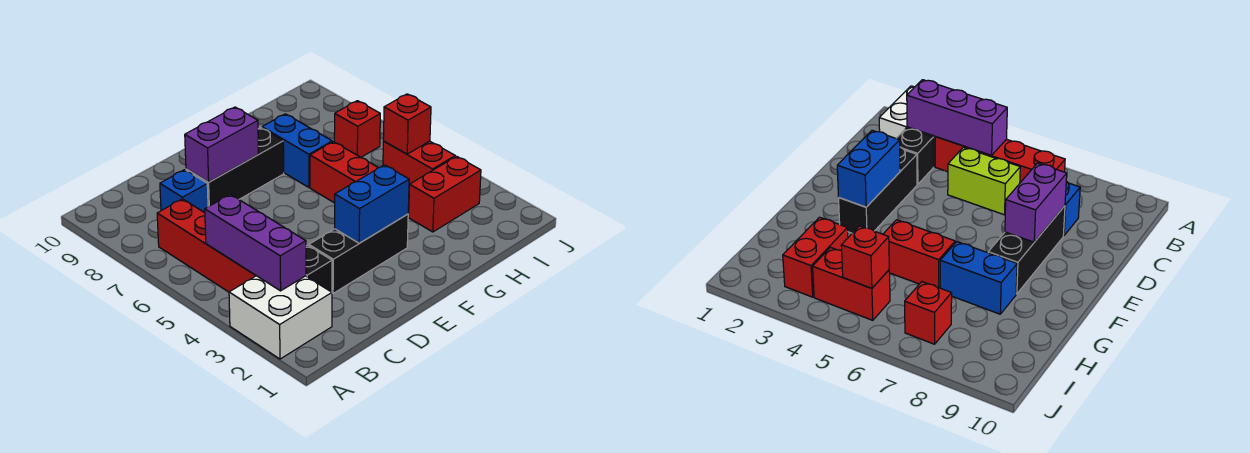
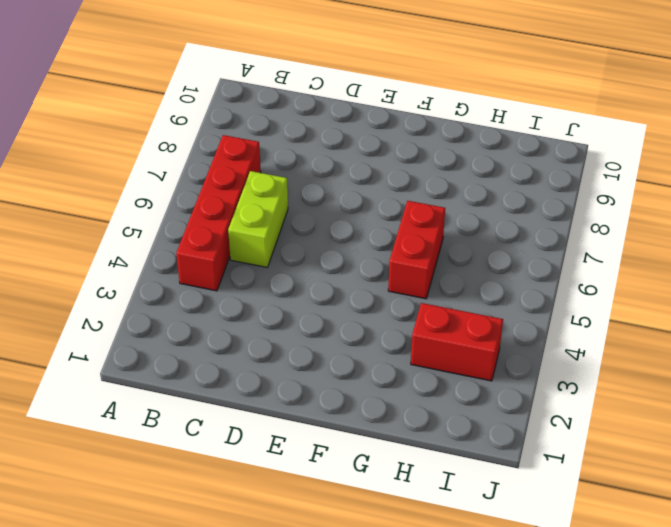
none -> white 2x2 brick [229,276,332,359]
none -> black 1x1 brick [306,245,332,292]
none -> blue 1x1 brick [160,170,208,213]

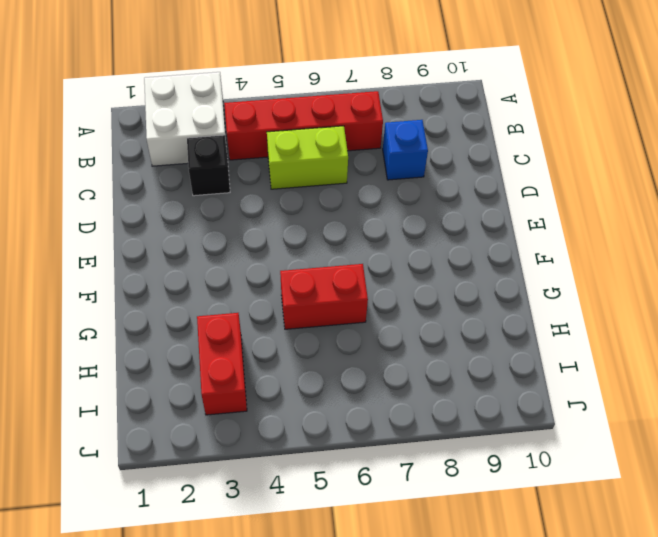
none -> black 1x3 brick [309,214,408,293]
none -> black 1x3 brick [186,128,284,207]
none -> blue 1x2 brick [262,114,332,187]

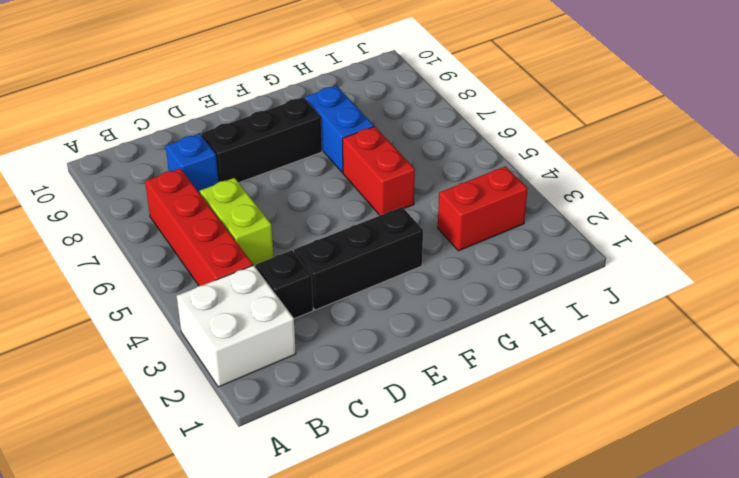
none -> red 1x2 brick [383,141,455,186]
none -> red 1x1 brick [334,101,380,157]
none -> purple 1x3 brick [205,194,306,291]

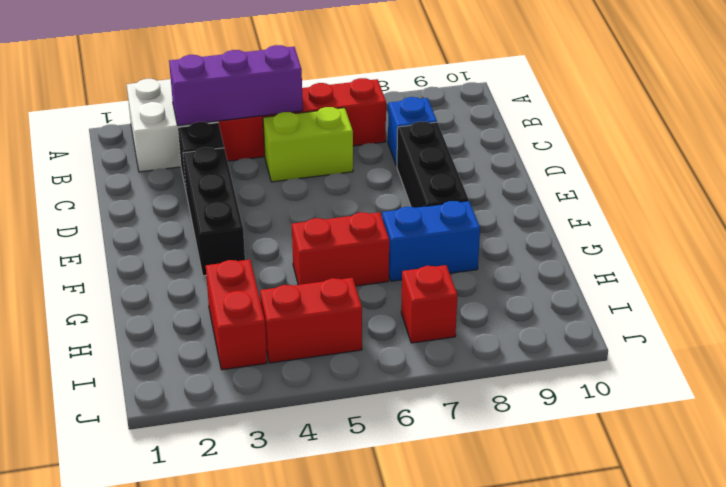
none -> purple 1x2 brick [185,107,258,182]
none -> blue 1x2 brick [335,165,409,243]
none -> red 1x1 brick [383,94,431,154]

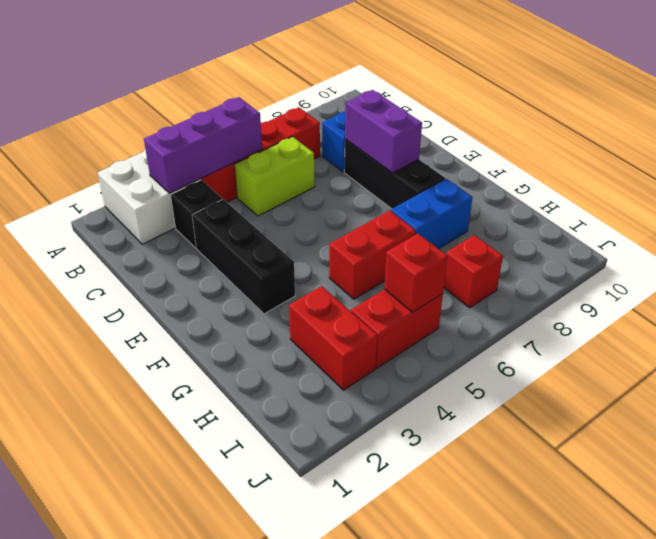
none -> blue 1x2 brick [335,165,409,243]

